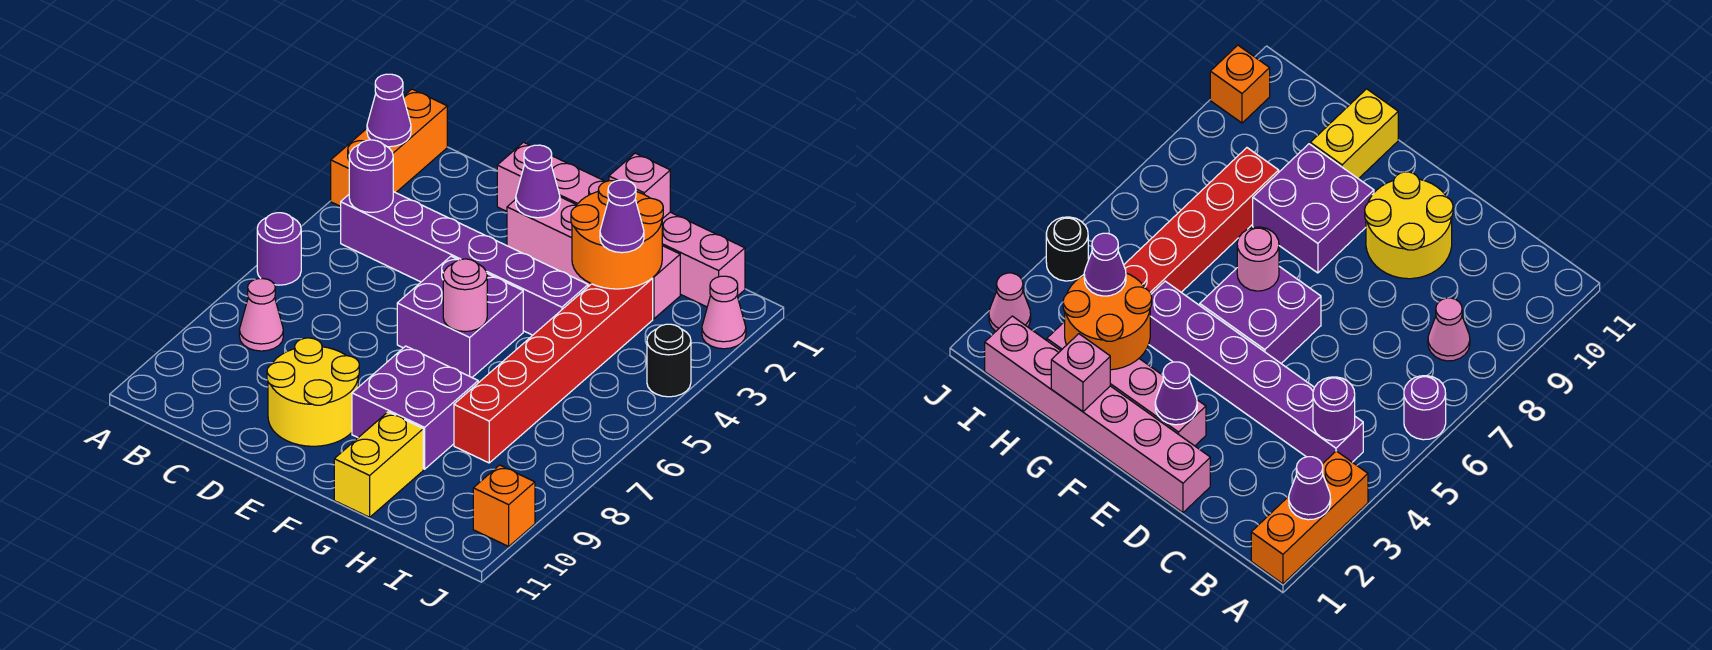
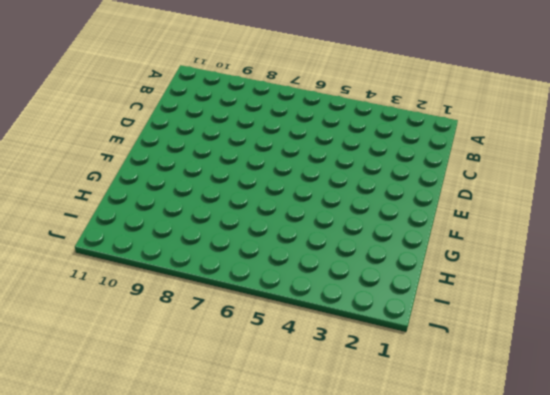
none -> orange 1x3 brick [331,89,447,207]
none -> purple 1x1 round brick [257,213,301,285]
none -> purple 1x6 brick [341,192,588,335]

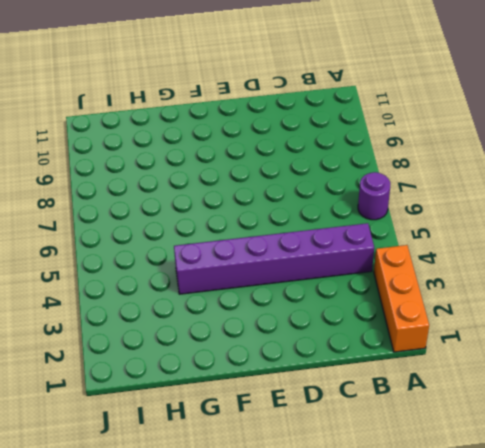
none -> pink 1x1 cone [239,279,283,351]
none -> pink 1x6 brick [497,142,745,307]
none -> yellow 2x2 round brick [267,338,359,446]

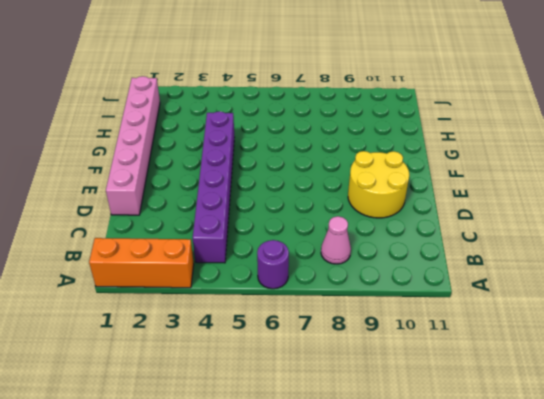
none -> pink 1x4 brick [507,197,680,319]
none -> purple 2x2 brick [397,256,523,377]
none -> purple 2x2 brick [352,346,478,469]

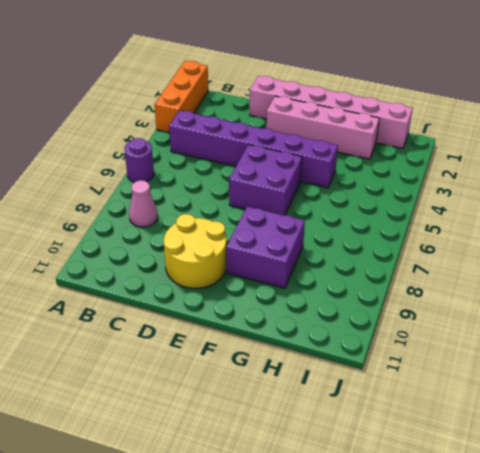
none -> yellow 1x2 brick [334,412,423,517]
none -> red 1x6 brick [454,278,653,463]
none -> pink 1x1 cone [702,276,746,349]

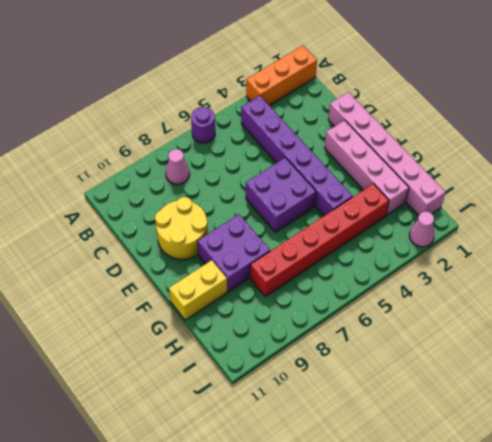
none -> black 1x1 round brick [647,324,691,397]
none -> orange 1x1 brick [473,465,535,546]
none -> purple 1x1 cone [367,74,411,147]

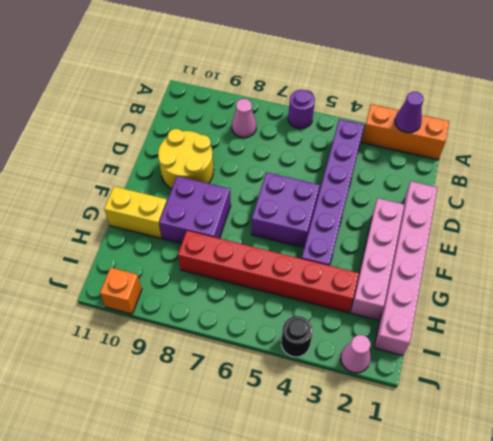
none -> purple 1x1 round brick [349,140,393,212]
none -> purple 1x1 cone [516,145,560,218]
none -> pink 1x1 round brick [443,259,487,332]

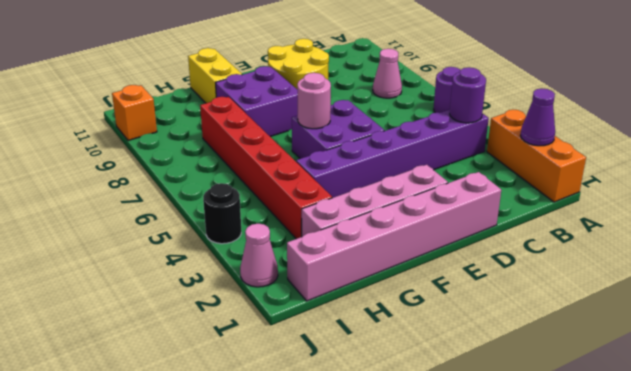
none -> purple 1x1 cone [516,145,560,218]
none -> pink 1x1 brick [609,153,670,219]
none -> orange 2x2 round brick [571,181,663,289]

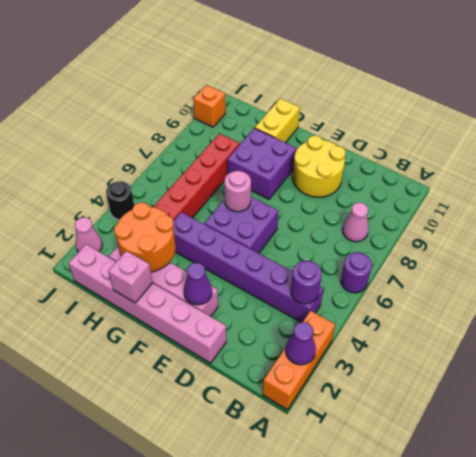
none -> purple 1x1 cone [600,180,644,253]

